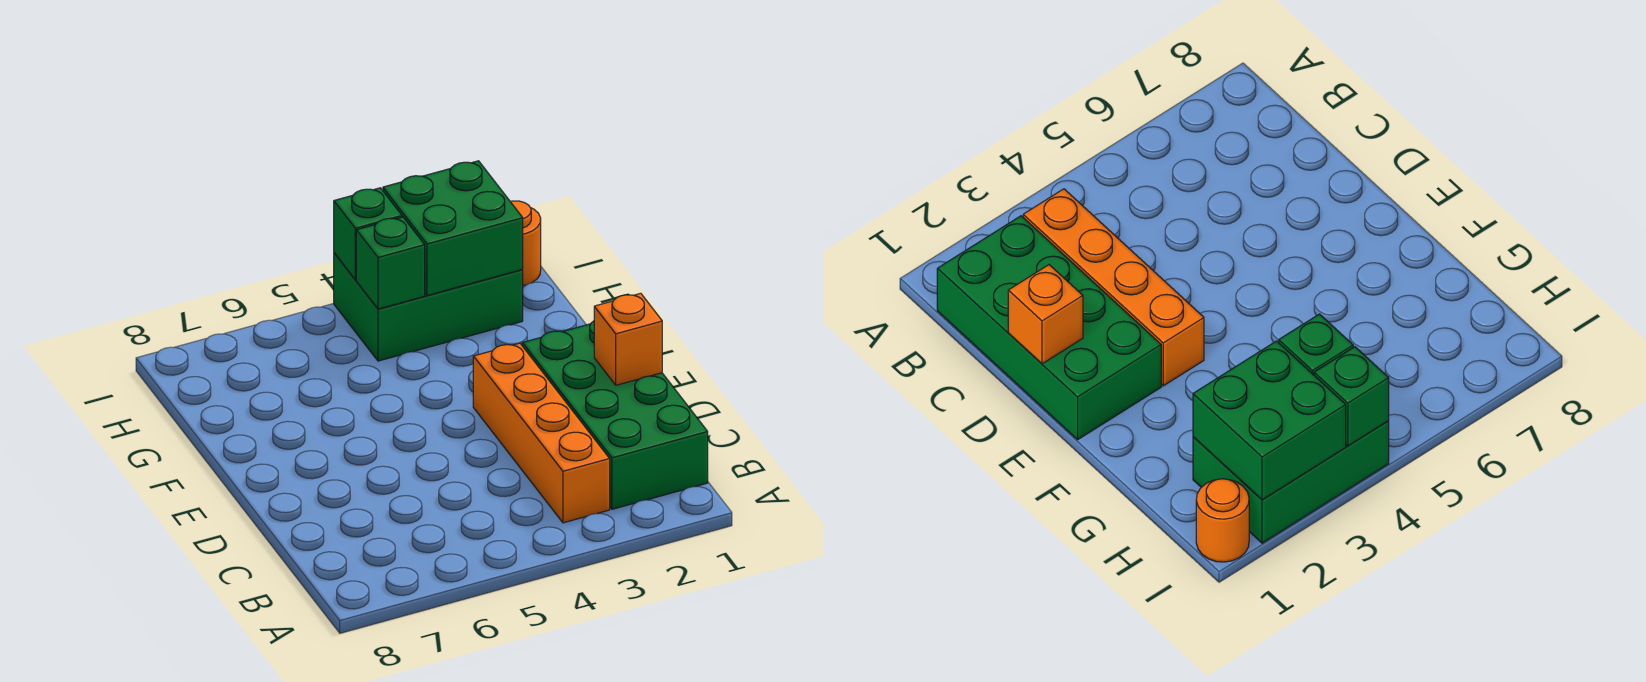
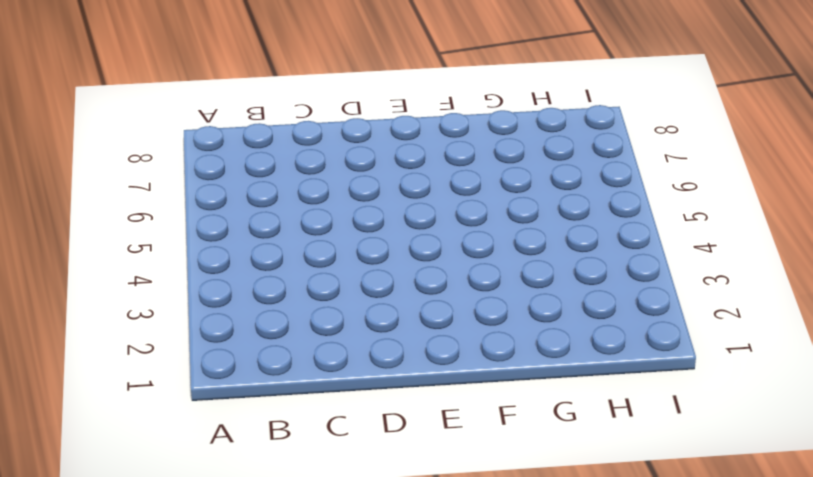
none -> green 2x4 brick [522,321,708,509]
none -> orange 1x4 brick [473,343,610,523]

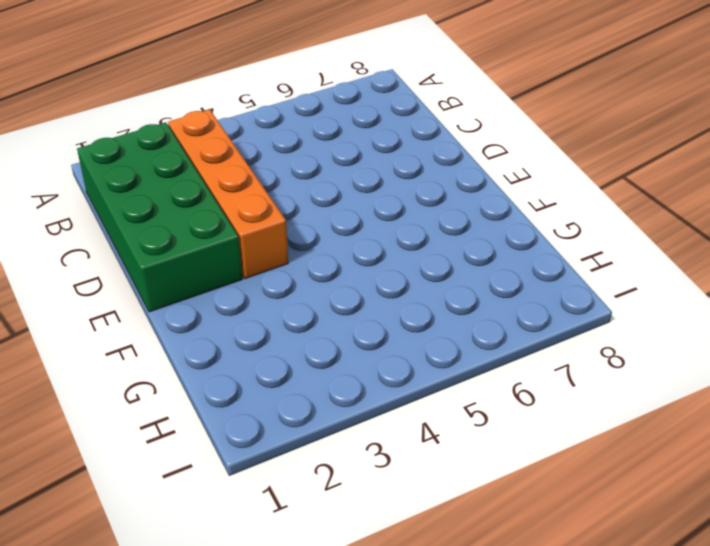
none -> green 2x3 brick [334,253,523,361]
none -> orange 1x1 round brick [510,201,541,286]

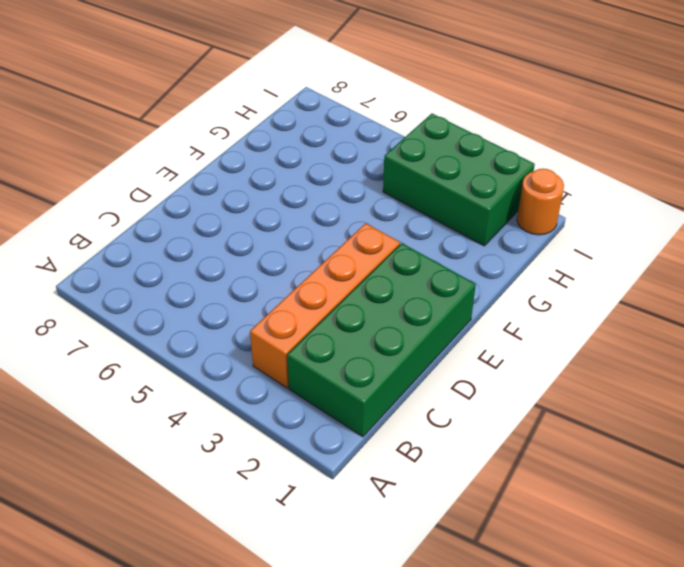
none -> orange 1x1 brick [594,293,662,385]
none -> green 2x2 brick [383,161,523,296]

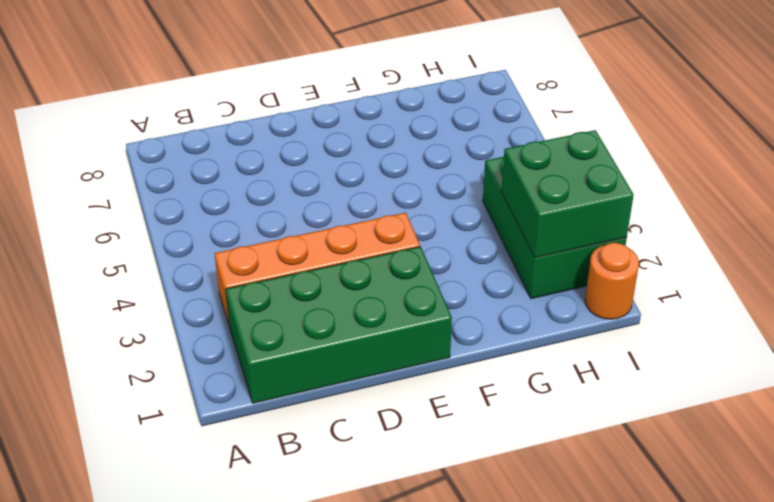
none -> orange 1x1 brick [594,293,662,385]
none -> green 1x1 brick [356,217,425,309]

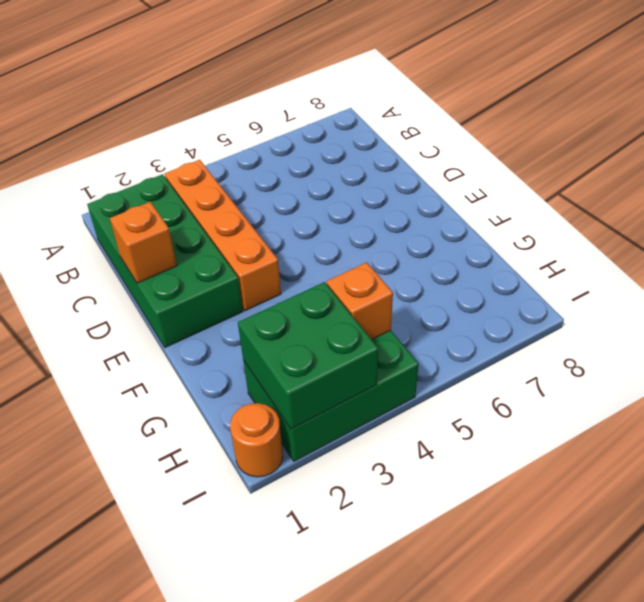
orange 1x1 brick [327,262,393,340] -> green 1x1 brick [356,217,425,309]
none -> green 1x1 brick [334,188,402,280]

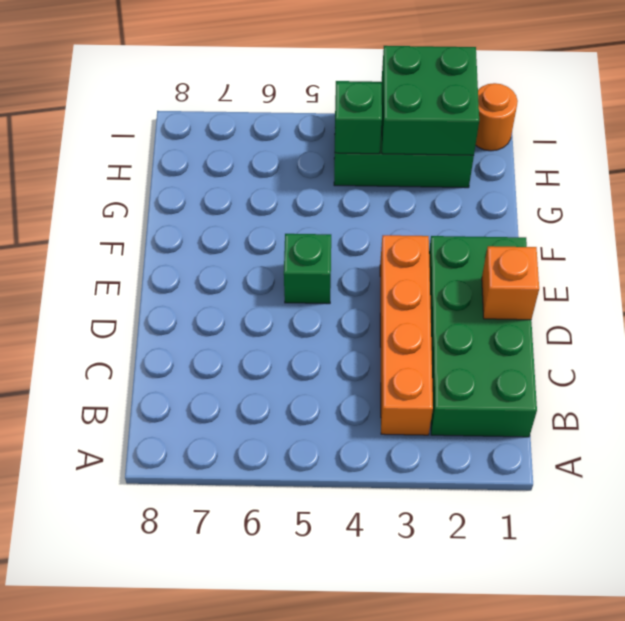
green 1x1 brick [284,234,331,304] -> green 1x1 brick moved to [334,188,402,280]

